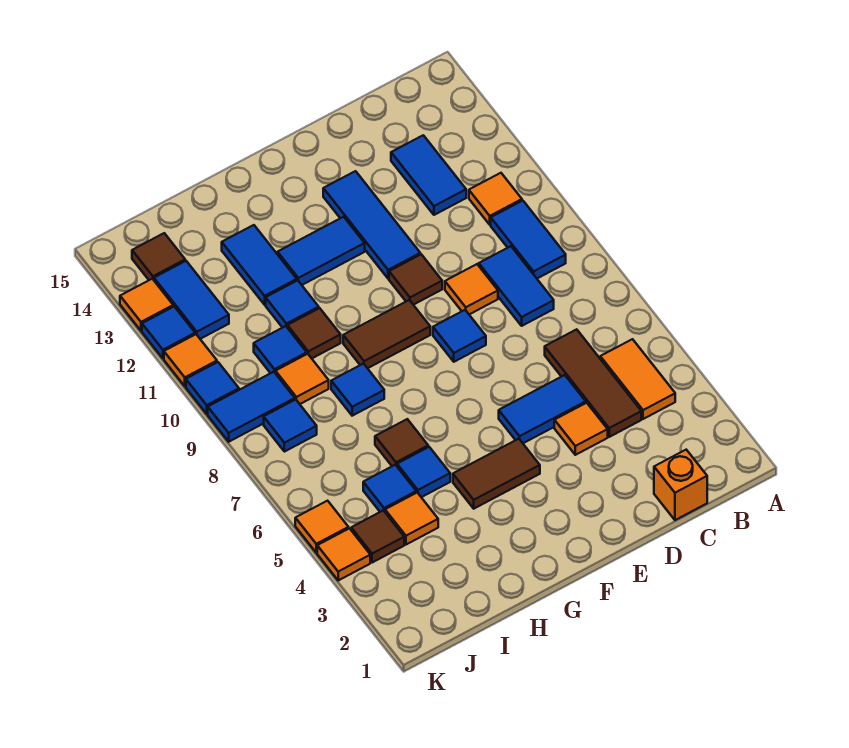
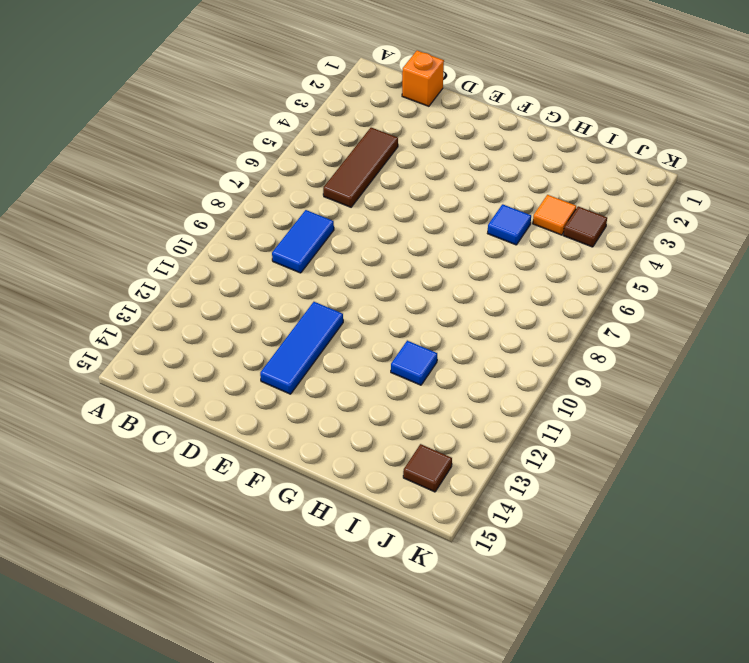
none -> orange 1x2 tile [600,339,675,419]
none -> blue 1x2 tile [491,201,566,278]
none -> orange 1x1 tile [469,173,522,225]
none -> blue 1x2 tile [391,135,466,215]

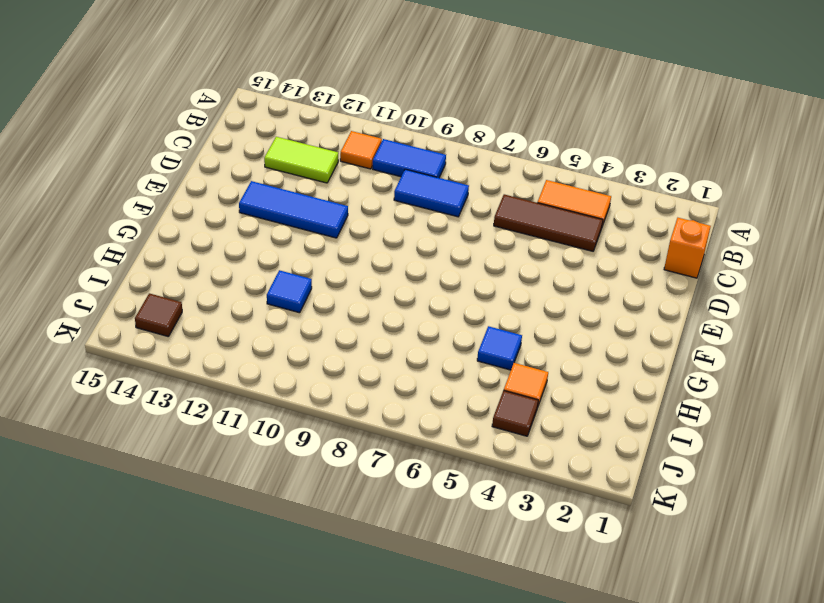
lime 1x2 tile [264,137,338,183] -> blue 1x2 tile [391,135,466,215]
none -> orange 1x1 tile [554,403,608,455]
none -> blue 1x2 tile [499,375,586,443]
none -> orange 1x1 tile [445,264,498,314]
none -> blue 1x1 tile [433,310,486,362]

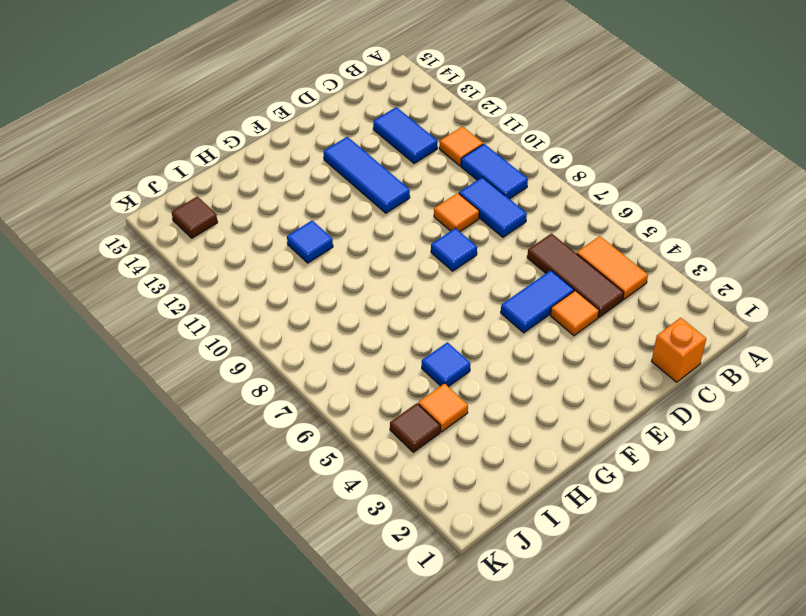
none -> brown 1x1 tile [389,254,442,305]
none -> brown 1x2 tile [453,439,540,509]
none -> brown 1x2 tile [343,300,430,368]
none -> blue 1x2 tile [278,217,365,285]

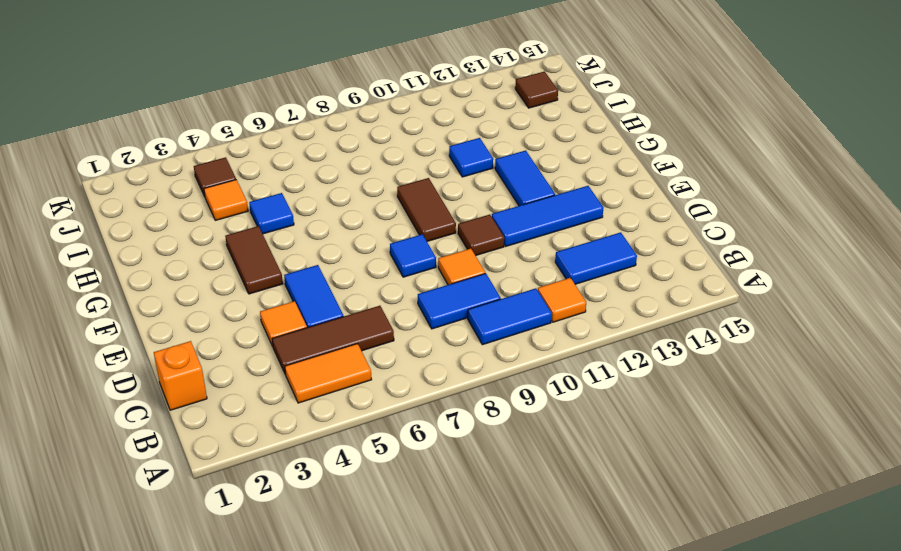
none -> brown 1x1 tile [375,419,428,466]
none -> blue 1x1 tile [331,364,384,416]
none -> brown 1x1 tile [287,308,341,358]
none -> blue 1x2 tile [222,225,297,305]

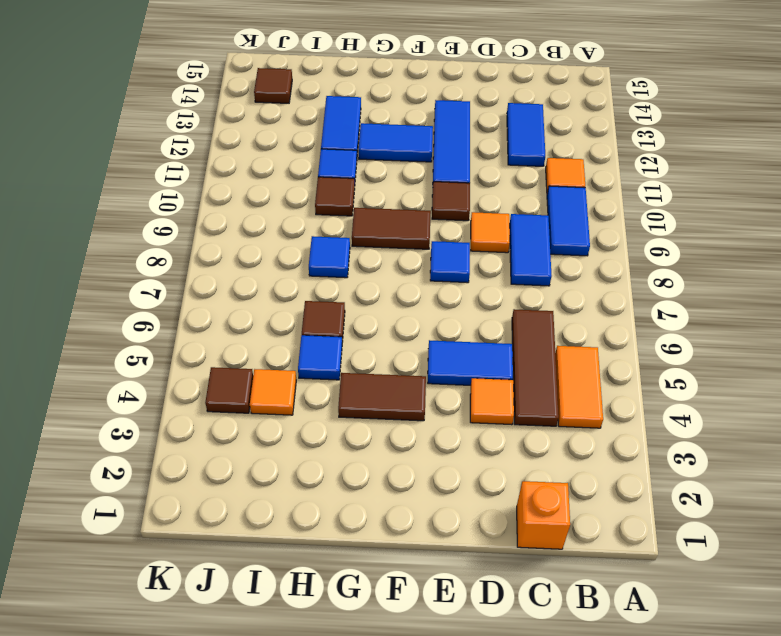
none -> blue 1x1 tile [363,465,416,512]
none -> orange 1x1 tile [276,354,329,404]
none -> blue 1x1 tile [254,326,307,374]
none -> blue 1x1 tile [264,400,317,452]

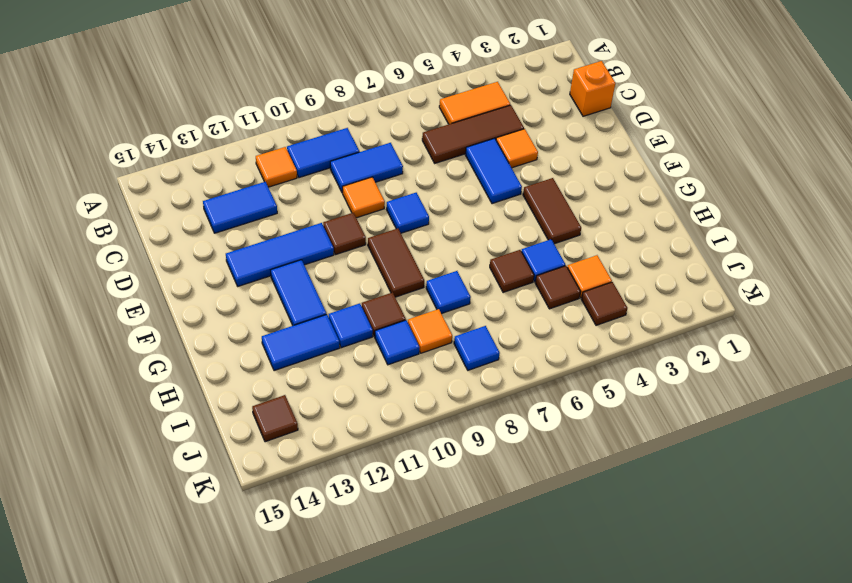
brown 1x1 tile [535,266,581,309] -> blue 1x1 tile [363,465,416,512]
none -> blue 1x2 tile [208,372,295,442]
none -> blue 1x2 tile [154,261,229,339]
none -> orange 1x1 tile [317,528,370,580]
none -> orange 1x1 tile [295,501,349,553]

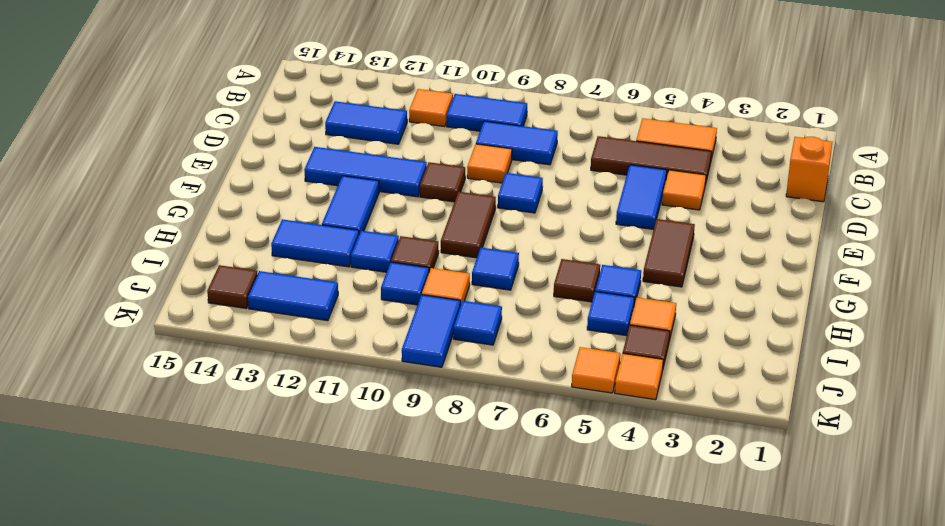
none -> blue 1x1 tile [186,362,239,414]
none -> orange 1x1 tile [164,334,217,386]
none -> blue 1x1 tile [142,307,195,358]
none -> orange 1x1 tile [120,279,173,331]

